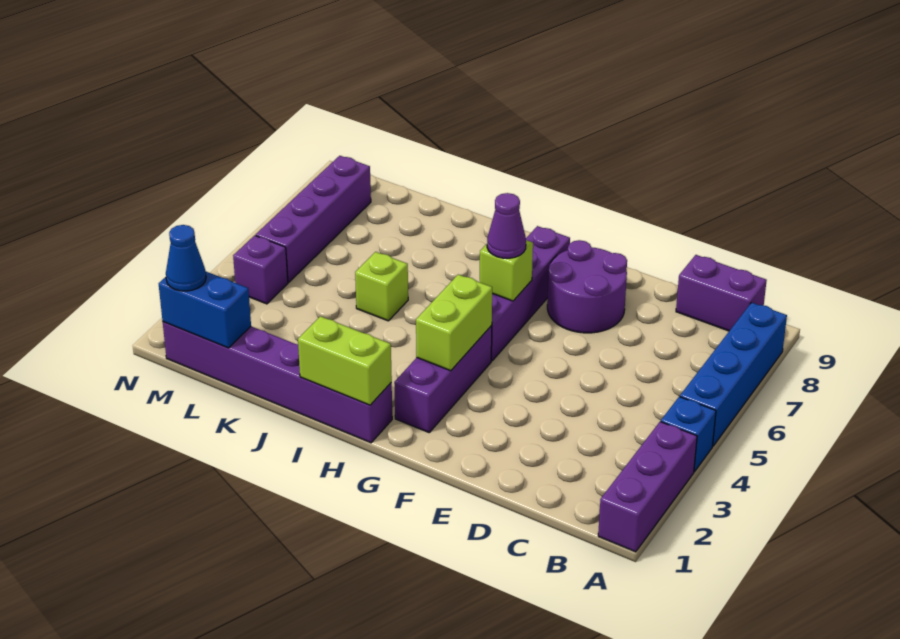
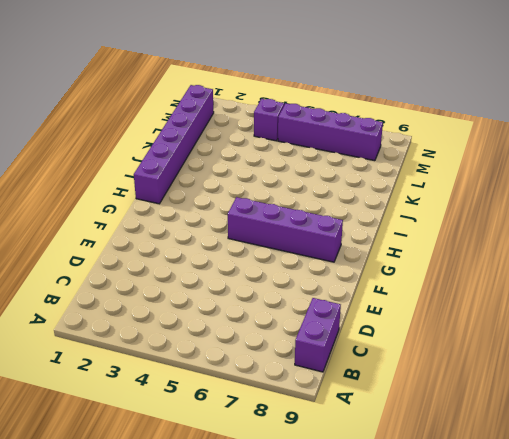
none -> purple 1x3 brick [598,422,697,552]
none -> blue 1x1 brick [661,397,716,472]
none -> blue 1x4 brick [680,303,787,446]

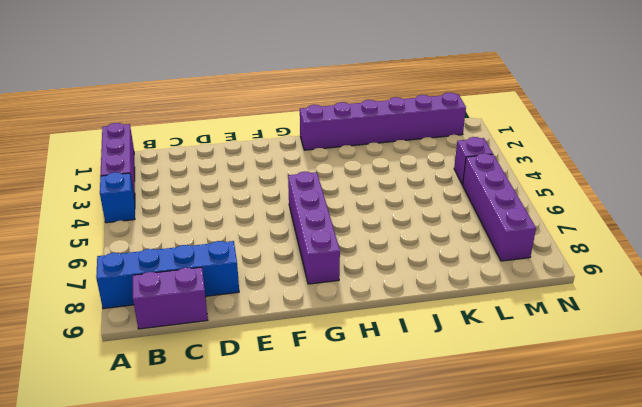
blue 1x4 brick [96,241,239,309] -> blue 1x4 brick turned to [680,303,787,446]
none -> purple 2x2 round brick [547,240,627,333]
none -> purple 1x3 brick [394,326,492,432]
none -> lime 1x1 brick [355,252,408,321]

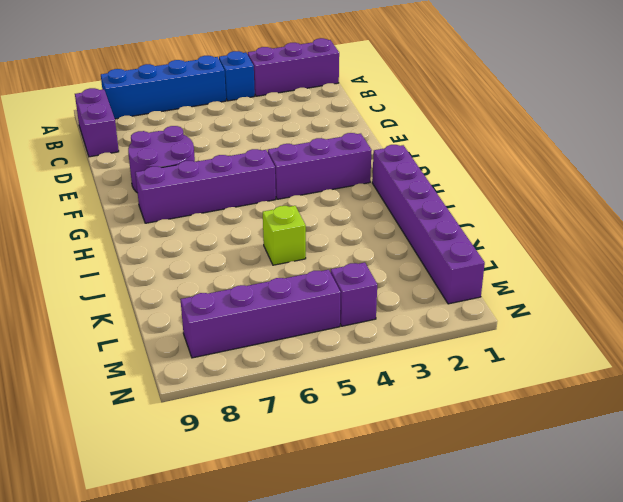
none -> lime 1x2 brick [416,274,492,371]
none -> lime 1x1 brick [480,240,533,301]
none -> lime 1x2 brick [298,316,392,405]

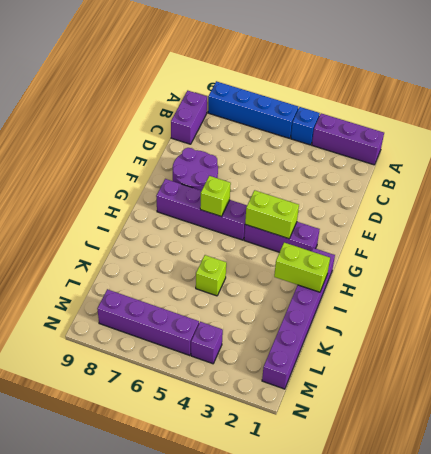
lime 1x2 brick [274,243,330,292] -> lime 1x2 brick turned to [298,316,392,405]
none -> blue 1x2 brick [159,272,251,348]
none -> purple 1x1 cone [487,193,526,258]
none -> blue 1x1 cone [166,225,206,291]

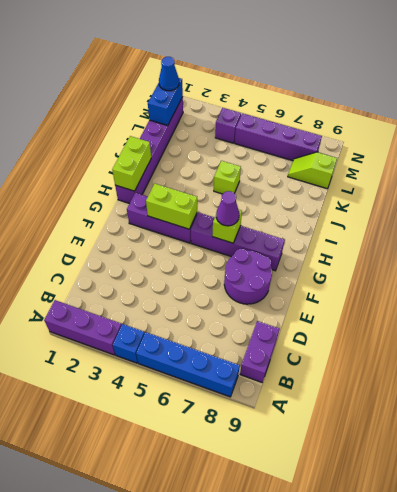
lime 1x2 slope [288,152,337,189] -> none

